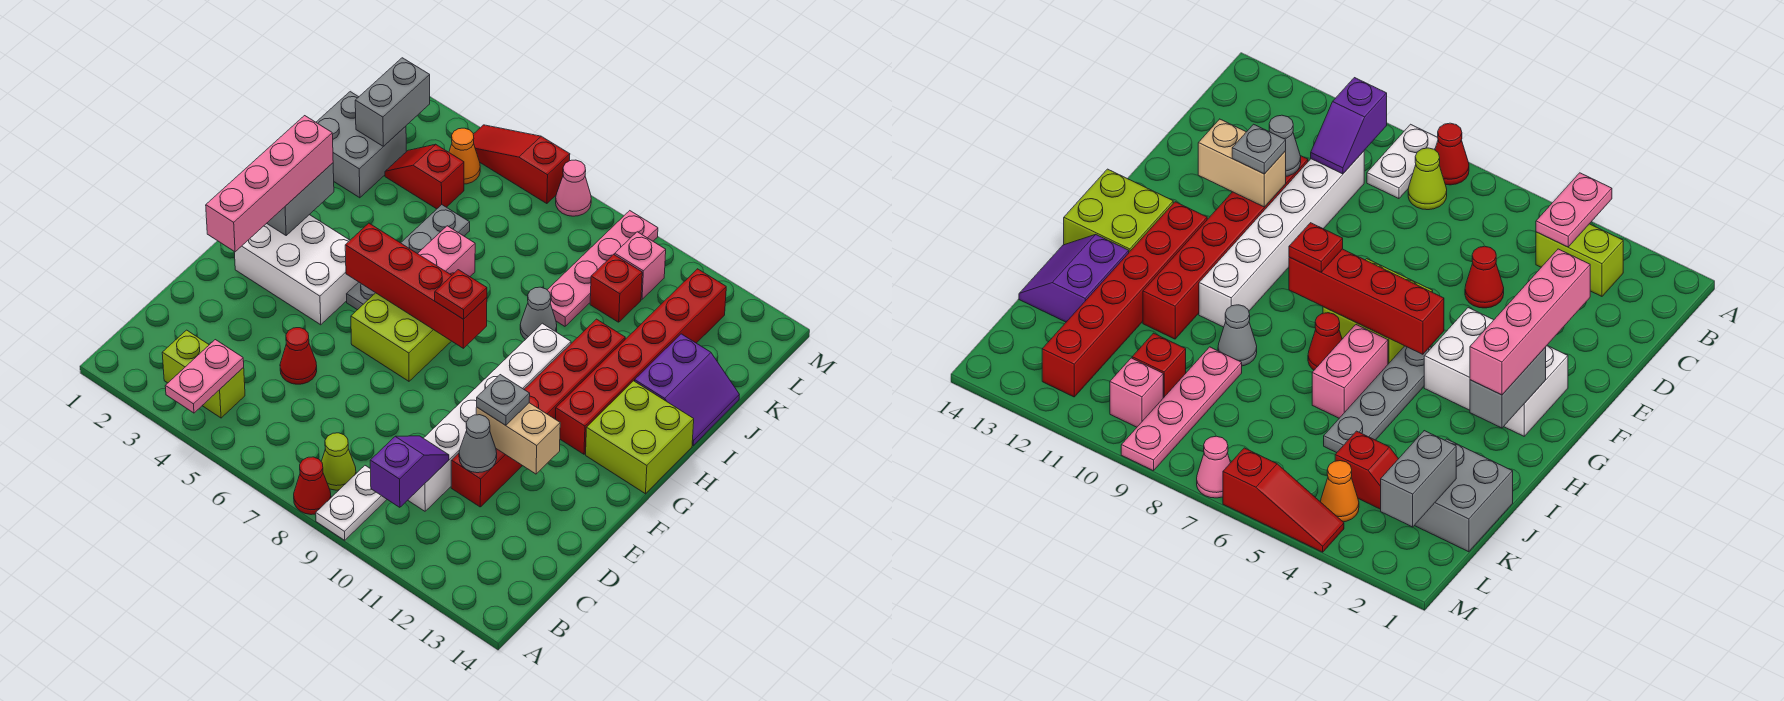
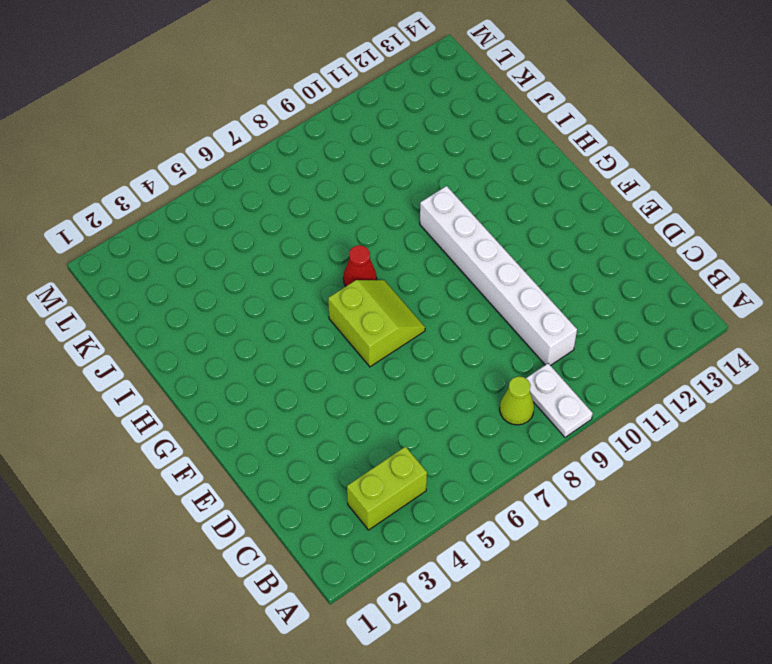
lime 2x2 slope [328,280,425,367] -> lime 2x2 brick [351,293,451,381]
none -> red 1x1 cone [294,457,331,515]
none -> red 1x1 cone [280,328,317,384]
none -> red 1x6 brick [451,319,625,507]
none -> white 2x3 brick [234,215,358,325]

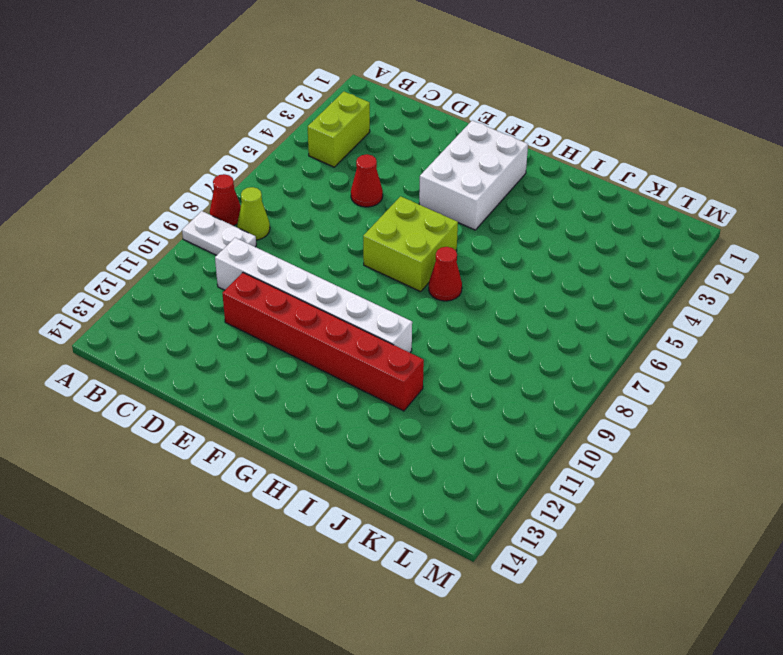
none -> grey 1x4 plate [347,205,470,310]
none -> red 1x6 brick [556,269,726,454]
none -> lime 2x2 brick [586,381,694,494]
none -> pink 1x2 brick [418,226,475,277]

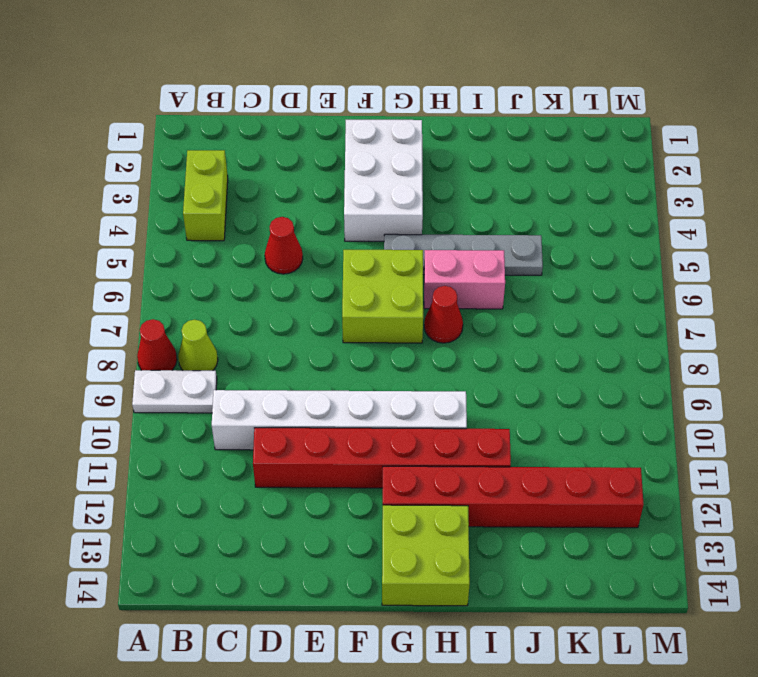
none -> grey 1x1 cone [520,287,557,340]
none -> purple 2x2 slope [635,334,739,445]
none -> grey 2x2 brick [316,92,406,198]
none -> pink 1x4 plate [547,211,658,326]

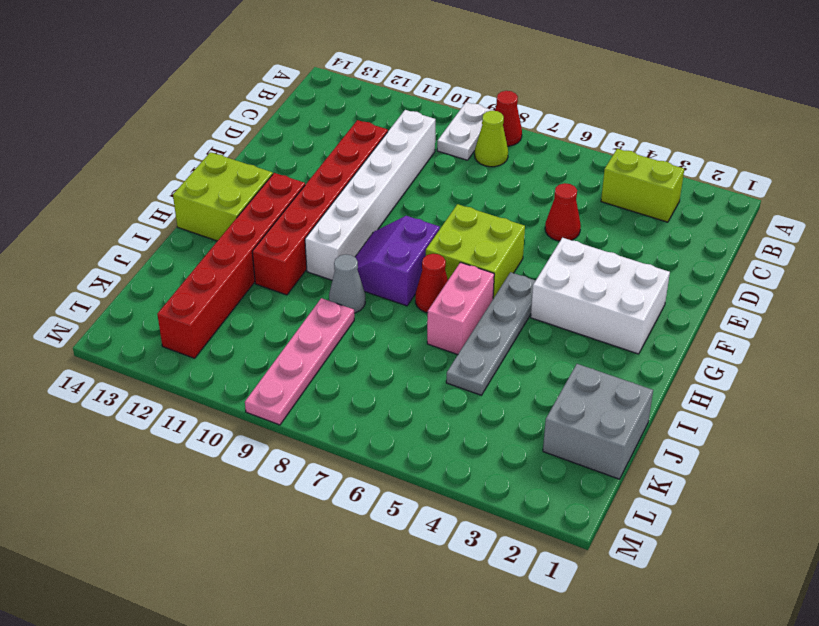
purple 2x2 slope [355,216,440,306] -> purple 2x2 slope moved to [635,334,739,445]
none -> red 1x2 slope [385,144,464,209]
none -> red 1x1 brick [590,254,642,322]
none -> orange 1x1 cone [449,128,480,184]
none -> pink 1x1 brick [615,232,666,299]

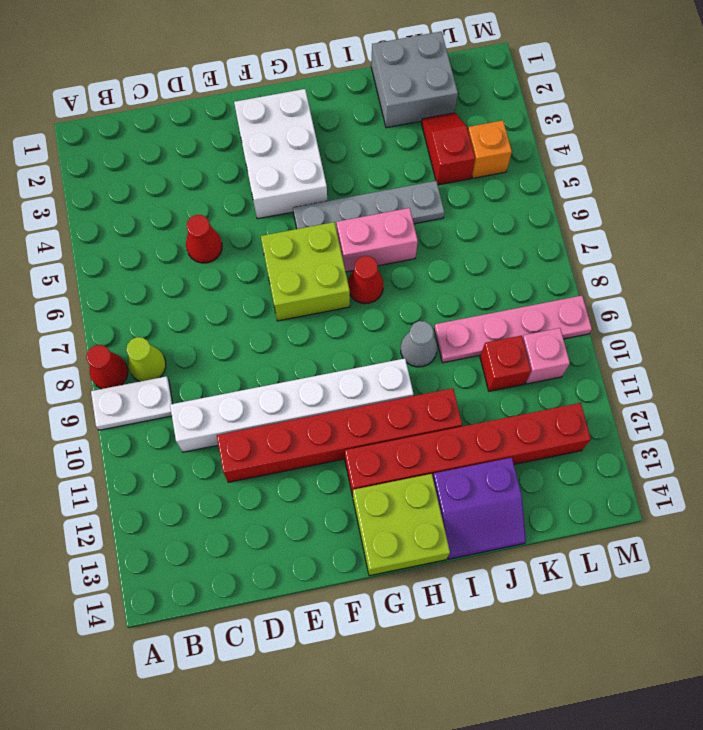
orange 1x1 brick [468,120,512,178] -> orange 1x1 cone [449,128,480,184]
none -> lime 1x2 brick [162,330,245,418]
none -> red 1x3 slope [473,125,570,204]
none -> pink 1x1 cone [556,160,591,216]
none -> pink 1x2 plate [165,340,244,413]

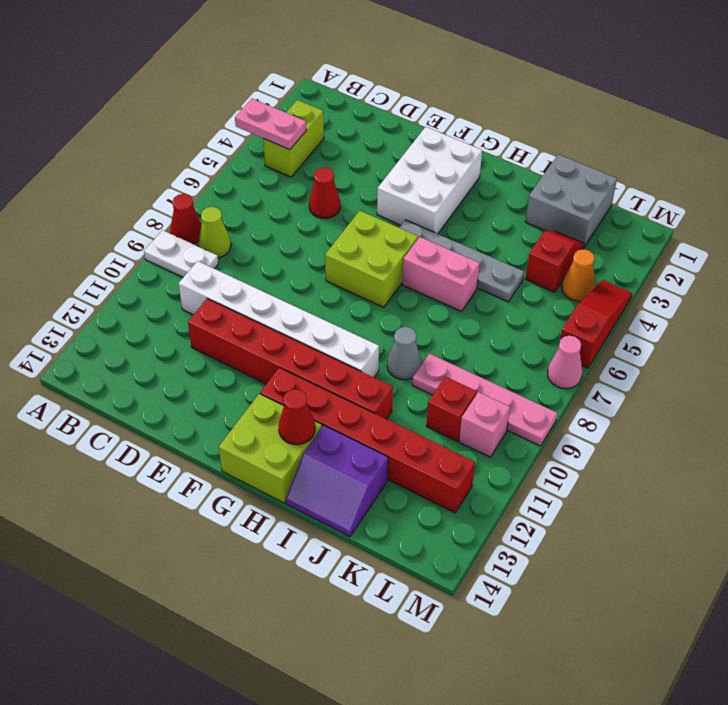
red 1x1 cone [279,389,315,445] -> red 1x1 cone moved to [1308,313,1342,370]
none -> purple 1x2 slope [370,436,449,507]
none -> grey 1x1 cone [459,415,497,473]
none -> tan 1x2 brick [476,403,560,474]
none -> grey 1x2 brick [267,163,334,235]

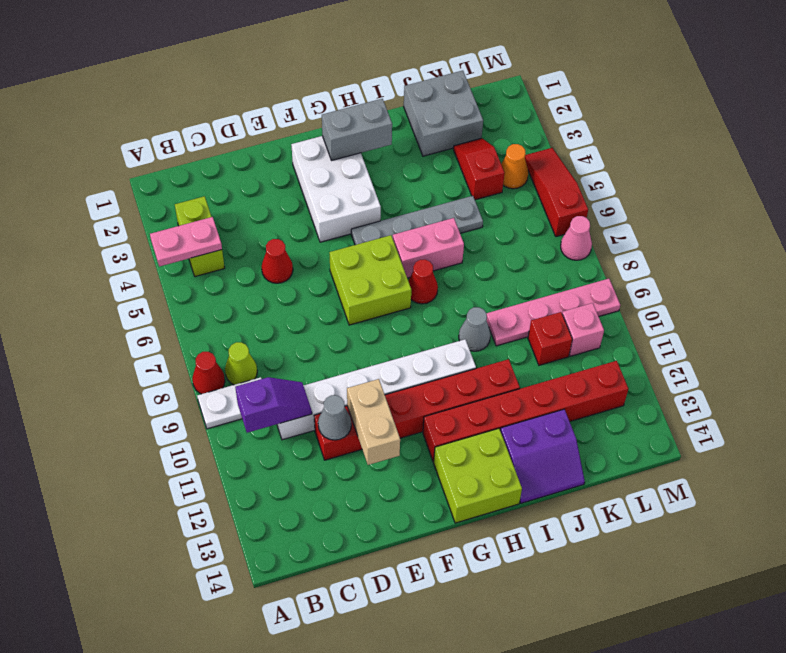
none -> red 1x4 brick [345,223,487,348]
none -> grey 1x2 brick [355,58,430,146]
none -> pink 1x4 brick [206,116,333,252]
none -> grey 1x1 plate [477,375,530,425]

